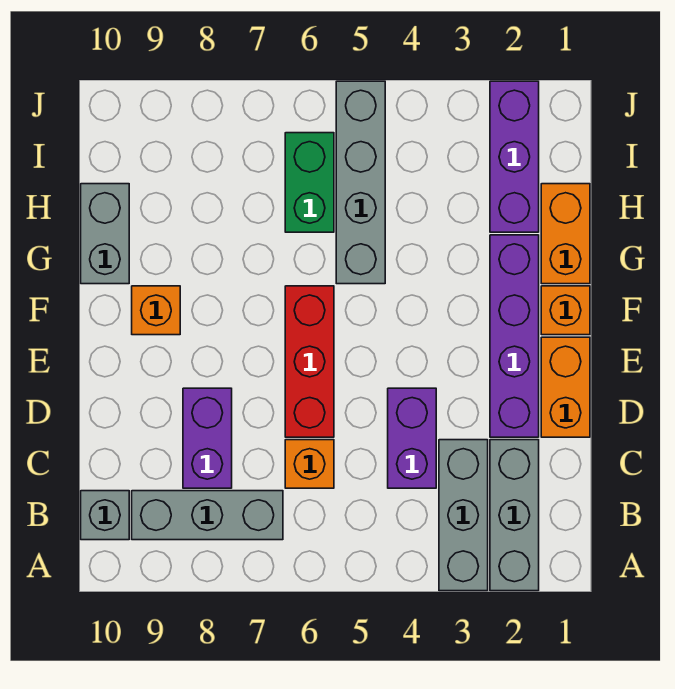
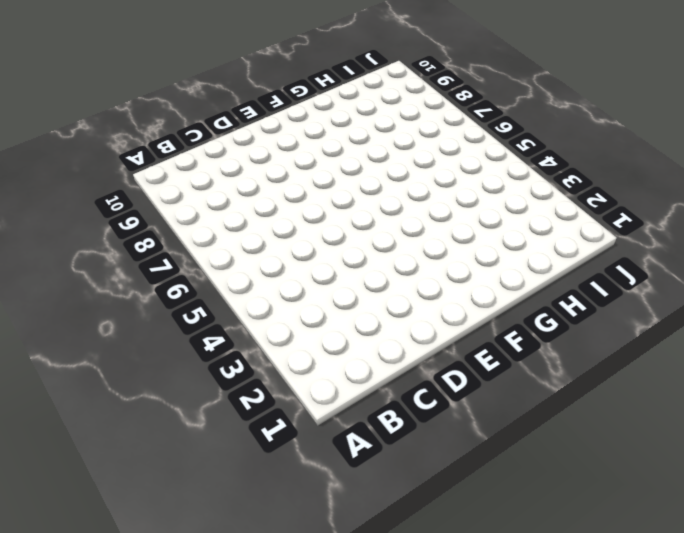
none -> grey 1x3 brick [490,440,539,591]
none -> grey 1x3 brick [439,440,488,591]
none -> grey 1x3 brick [132,491,283,540]

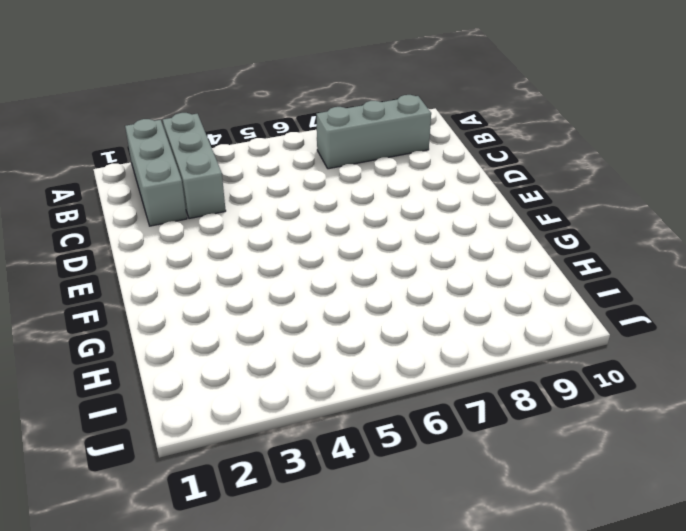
none -> grey 1x1 brick [81,491,129,540]
none -> purple 1x2 brick [388,388,436,488]
none -> orange 1x1 brick [285,440,334,488]

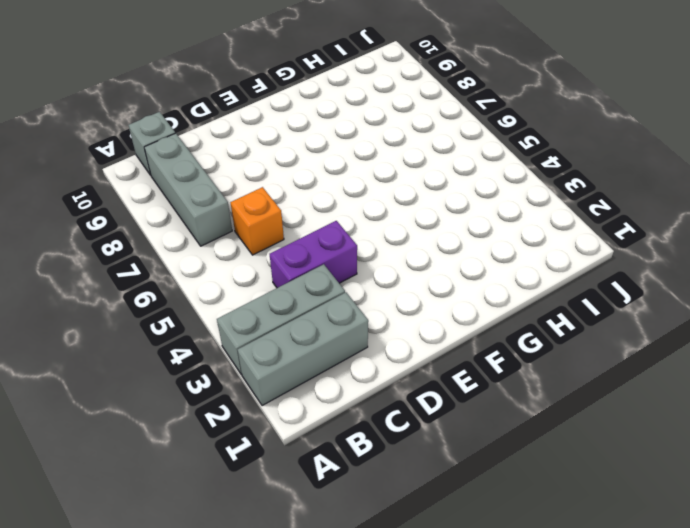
none -> purple 1x2 brick [183,388,232,488]
none -> orange 1x2 brick [541,337,590,437]
none -> purple 1x4 brick [490,235,539,437]

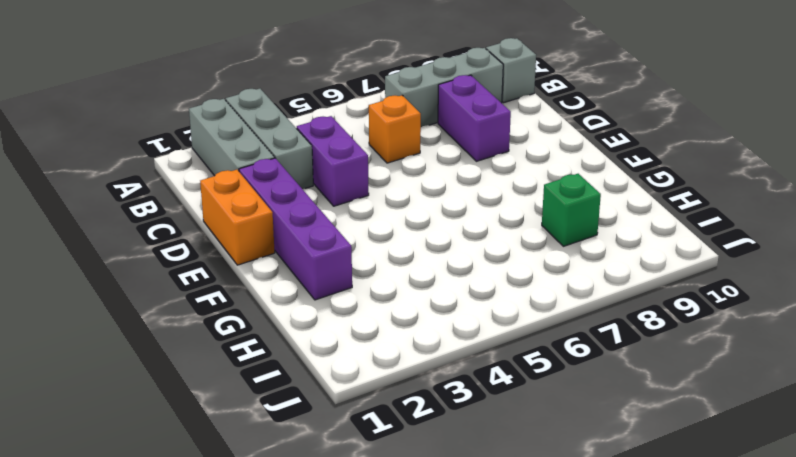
green 1x1 brick [542,174,601,246] -> none
none -> red 1x3 brick [285,286,334,437]
none -> orange 1x1 brick [541,286,590,335]
none -> orange 1x1 brick [132,286,180,335]

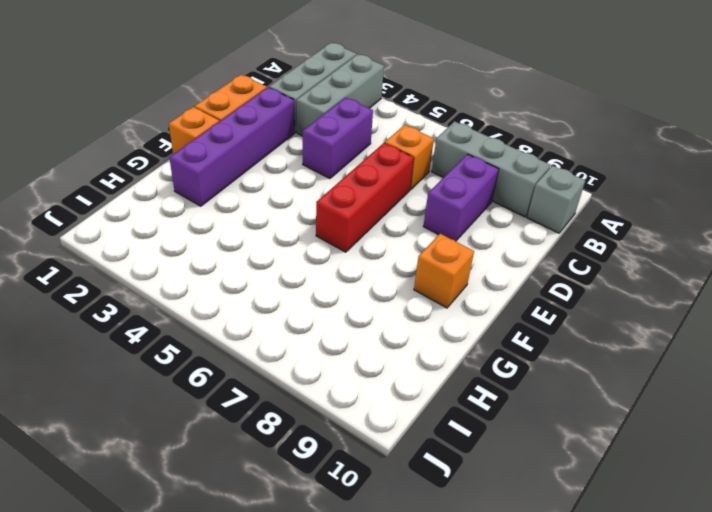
none -> orange 1x2 brick [541,184,590,284]
none -> grey 1x4 brick [336,81,385,284]
none -> grey 1x2 brick [81,184,129,284]

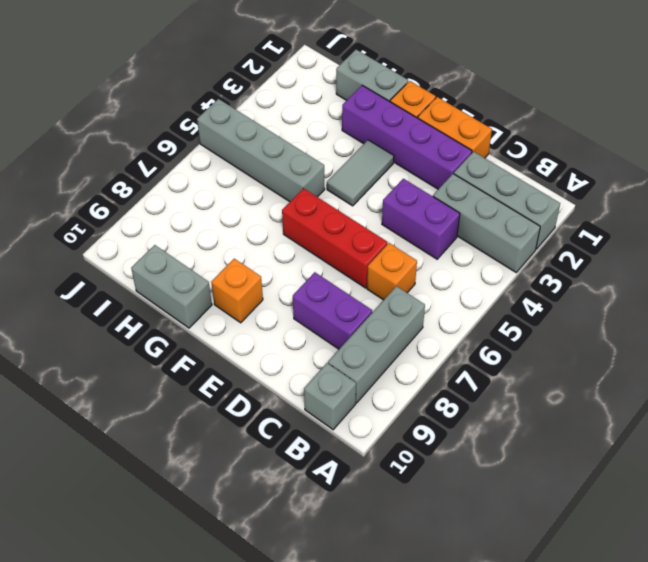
grey 1x2 tile [327,140,394,206] -> none
grey 1x2 brick [336,50,408,102] -> orange 1x2 brick [541,184,590,284]
none -> purple 1x3 brick [490,81,539,232]
none -> green 1x2 brick [285,133,334,232]

